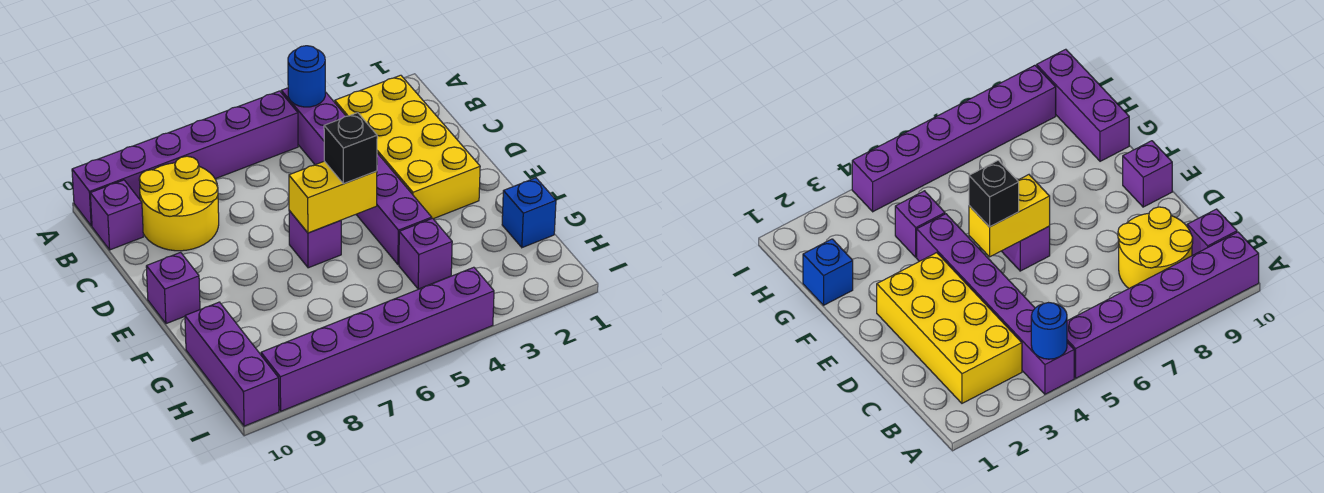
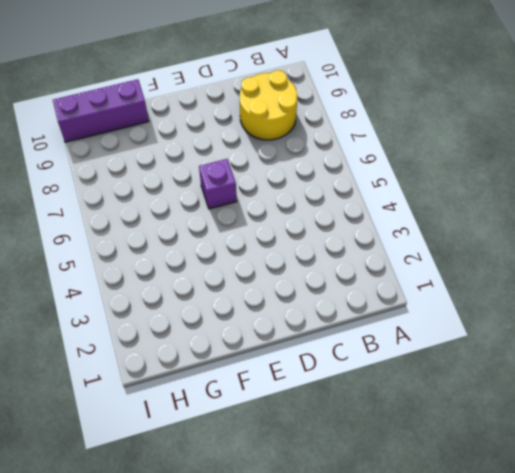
none -> purple 1x6 brick [281,88,432,265]
none -> purple 1x6 brick [72,91,298,226]
none -> yellow 2x4 brick [335,75,480,219]

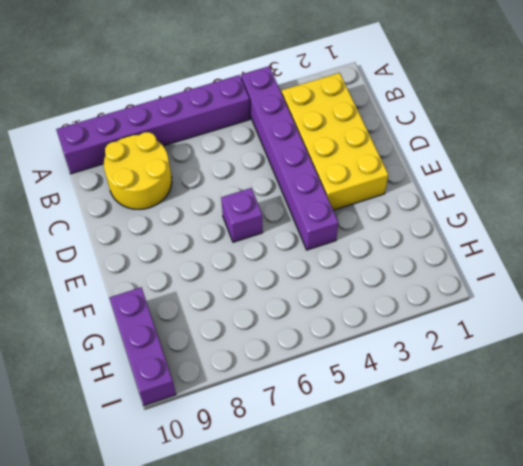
none -> purple 1x1 brick [90,180,143,250]
none -> purple 1x1 brick [146,252,200,324]
none -> blue 1x1 brick [502,178,556,248]

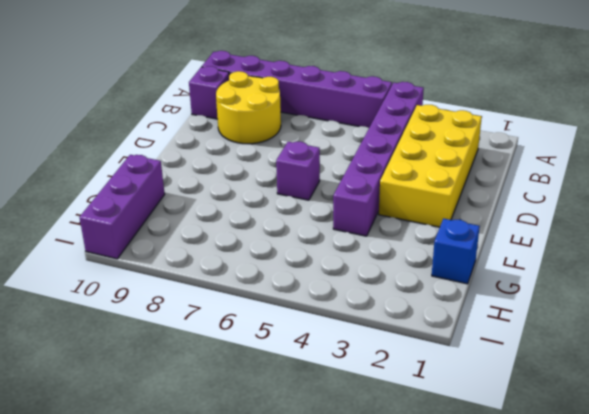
none -> purple 1x1 brick [146,252,200,324]
none -> purple 1x1 brick [399,218,452,289]
none -> purple 1x6 brick [261,267,494,411]

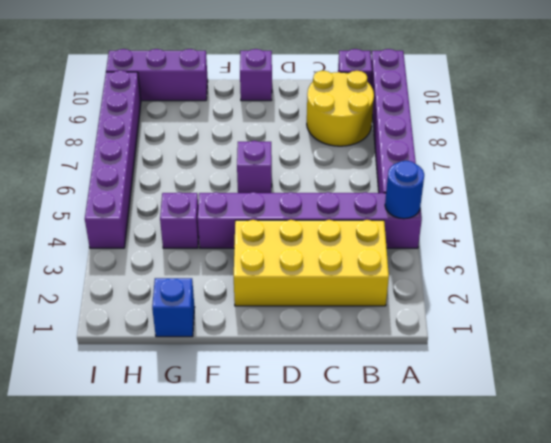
none -> yellow 1x2 brick [289,161,377,233]
none -> black 1x1 brick [324,113,377,184]

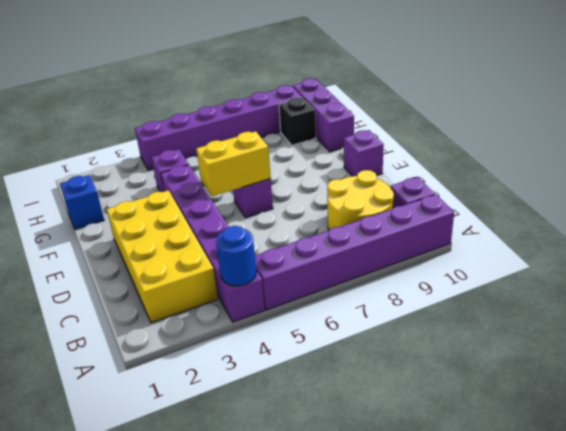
black 1x1 brick [279,97,316,145] -> black 1x1 brick moved to [324,113,377,184]

